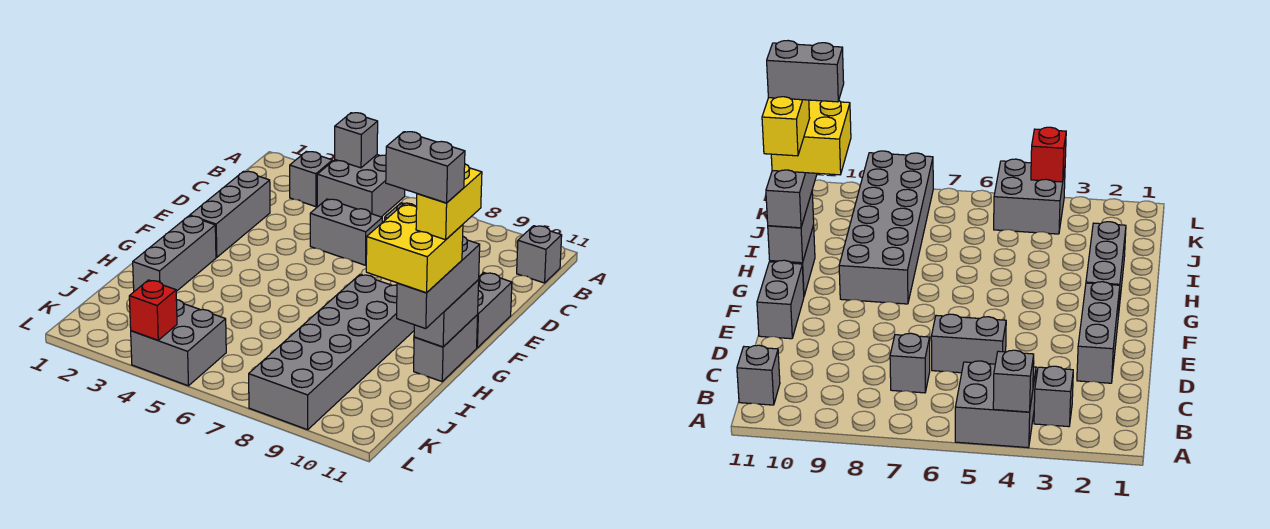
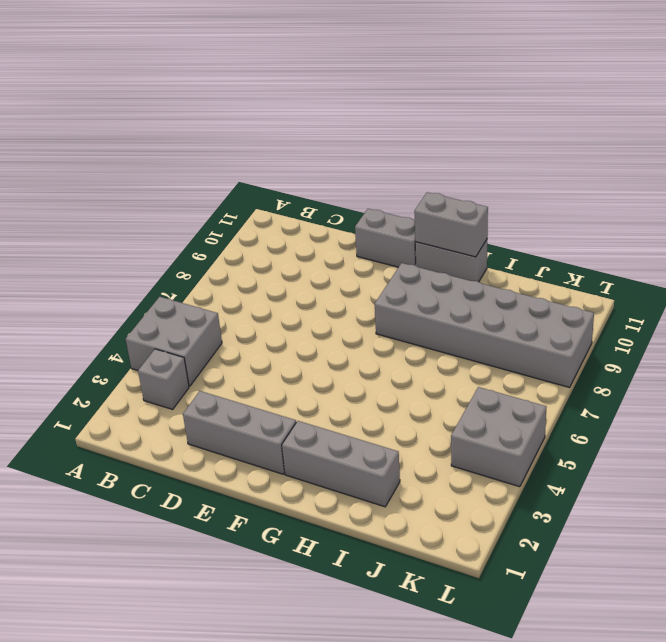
none -> grey 1x1 brick [517,226,562,283]
none -> grey 1x1 brick [890,333,930,393]
none -> grey 1x2 brick [310,199,382,265]

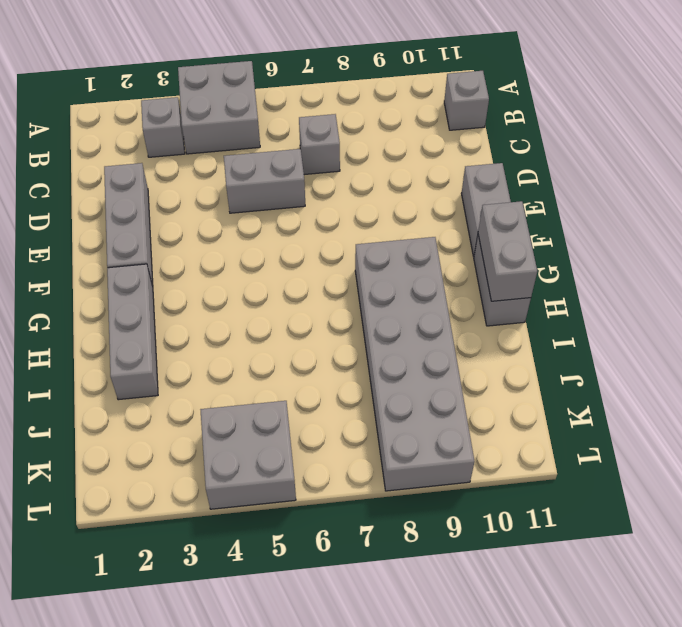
none -> grey 1x1 brick [335,113,378,168]
none -> red 1x1 brick [129,280,177,340]
none -> grey 1x3 brick [397,237,480,329]

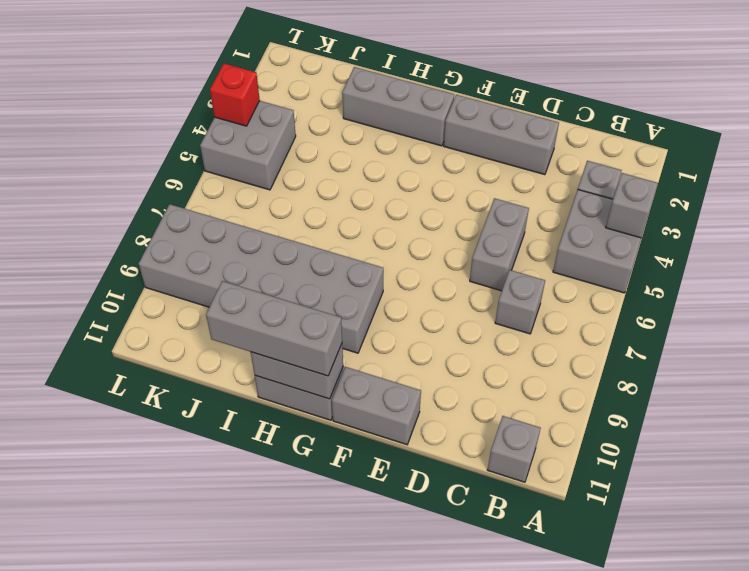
none -> yellow 2x2 brick [366,205,463,293]
none -> yellow 1x2 brick [416,164,482,240]
none -> grey 1x2 brick [386,132,465,203]

